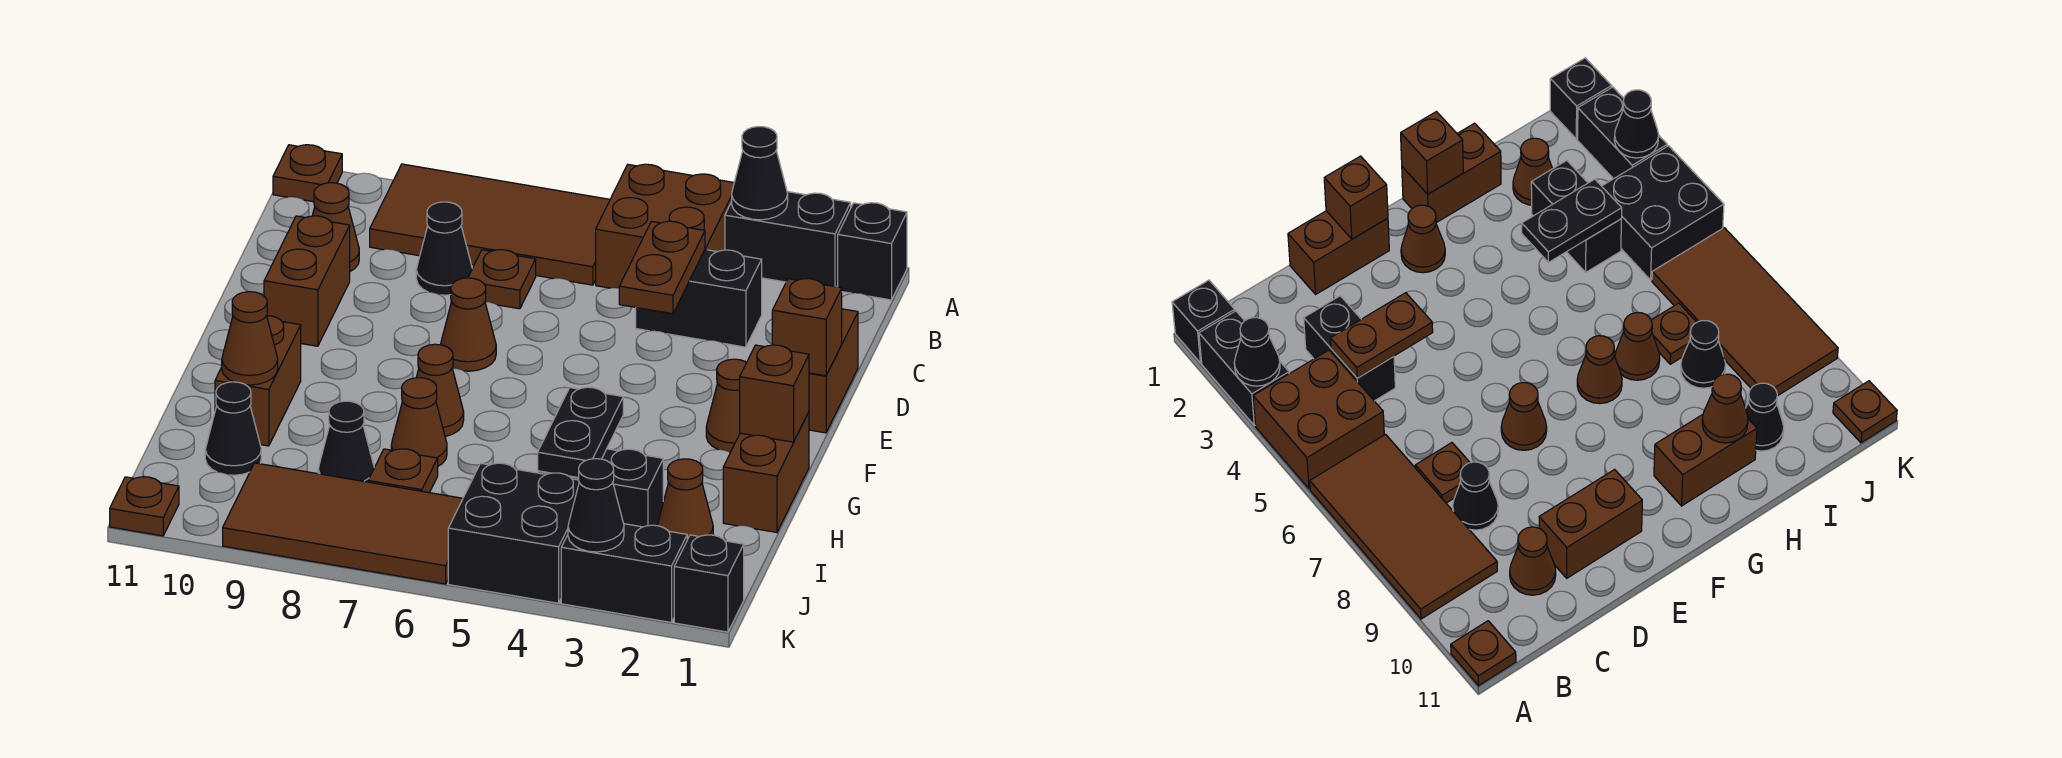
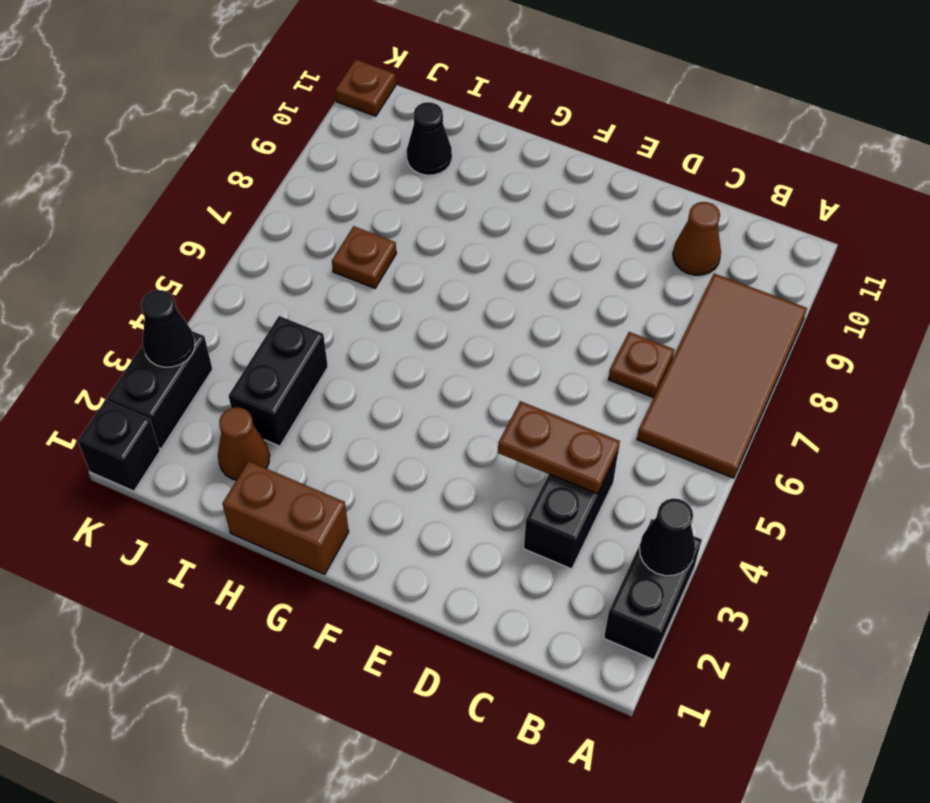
none -> black 1x1 brick [838,203,907,300]
none -> brown 2x2 brick [596,164,734,288]
none -> brown 1x1 plate [273,145,342,202]
none -> black 1x1 cone [416,202,472,295]

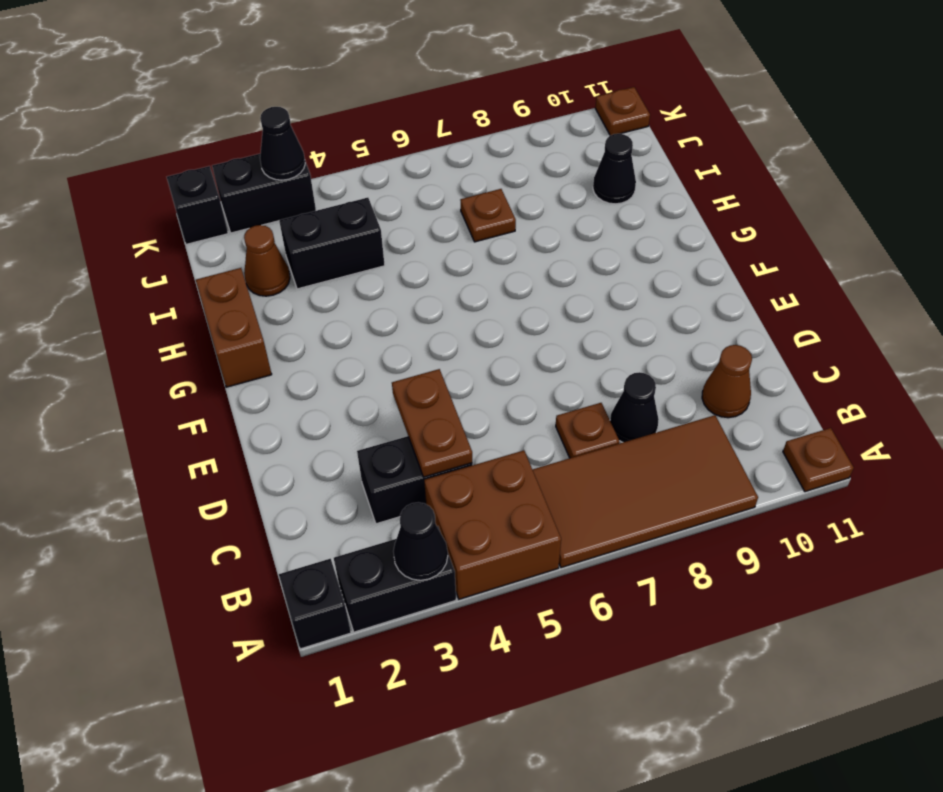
none -> brown 1x2 brick [809,309,858,433]
none -> brown 1x2 brick [264,216,350,346]
none -> brown 1x1 cone [441,278,496,371]
none -> brown 1x1 cone [706,359,747,452]

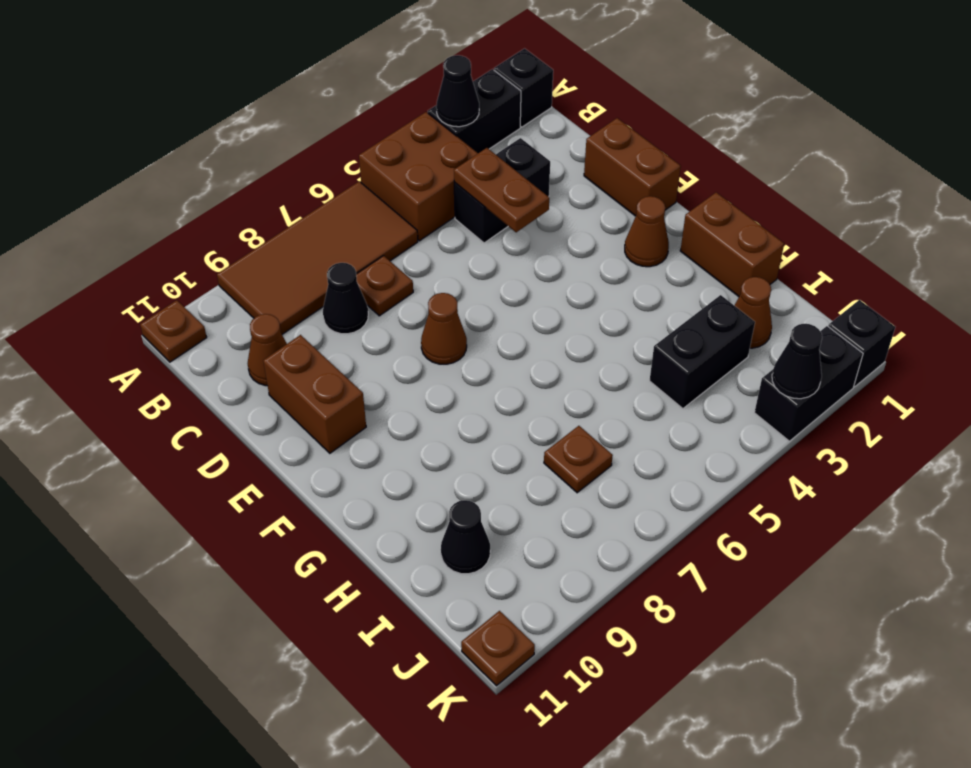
none -> brown 1x1 cone [416,344,464,437]
none -> brown 1x2 brick [215,316,301,446]
none -> brown 1x1 cone [391,378,447,466]
none -> black 1x1 cone [318,401,374,482]

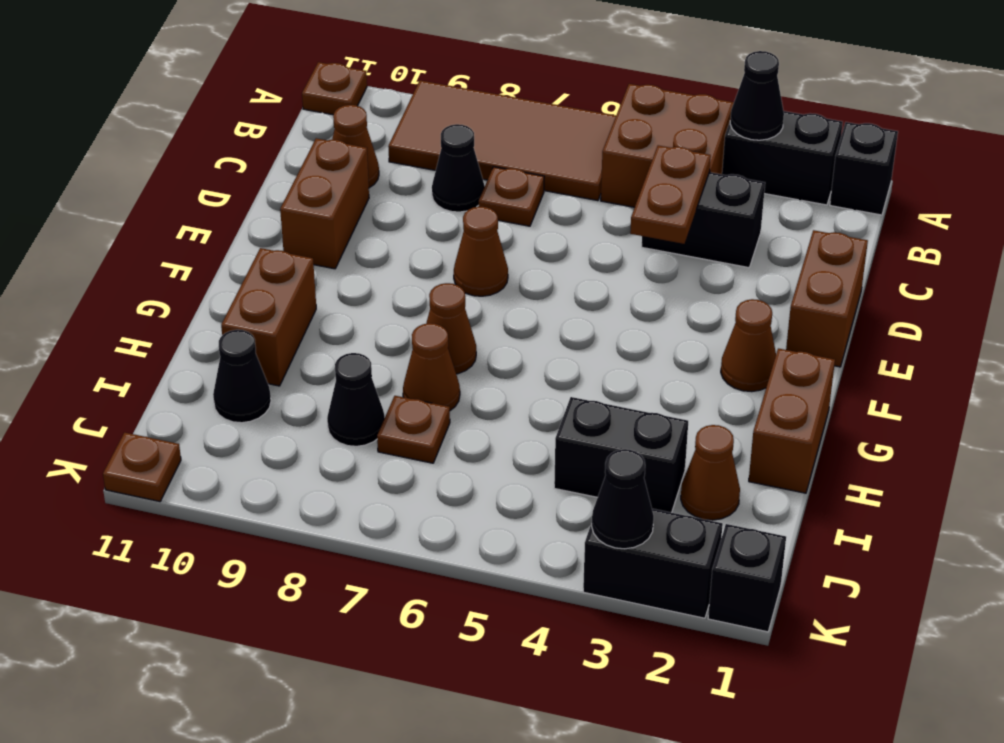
none -> black 2x2 brick [448,463,579,603]
none -> brown 2x4 tile [223,463,463,584]
none -> brown 1x1 brick [772,279,842,376]
none -> brown 1x1 brick [740,345,809,442]

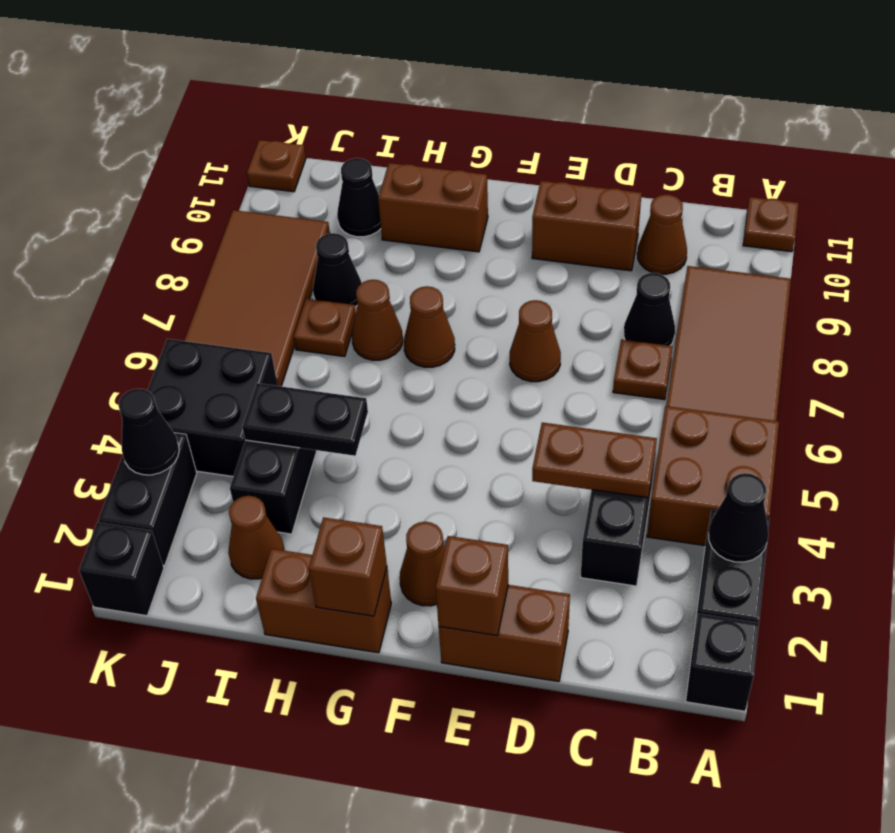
none -> brown 1x1 cone [222,292,278,385]

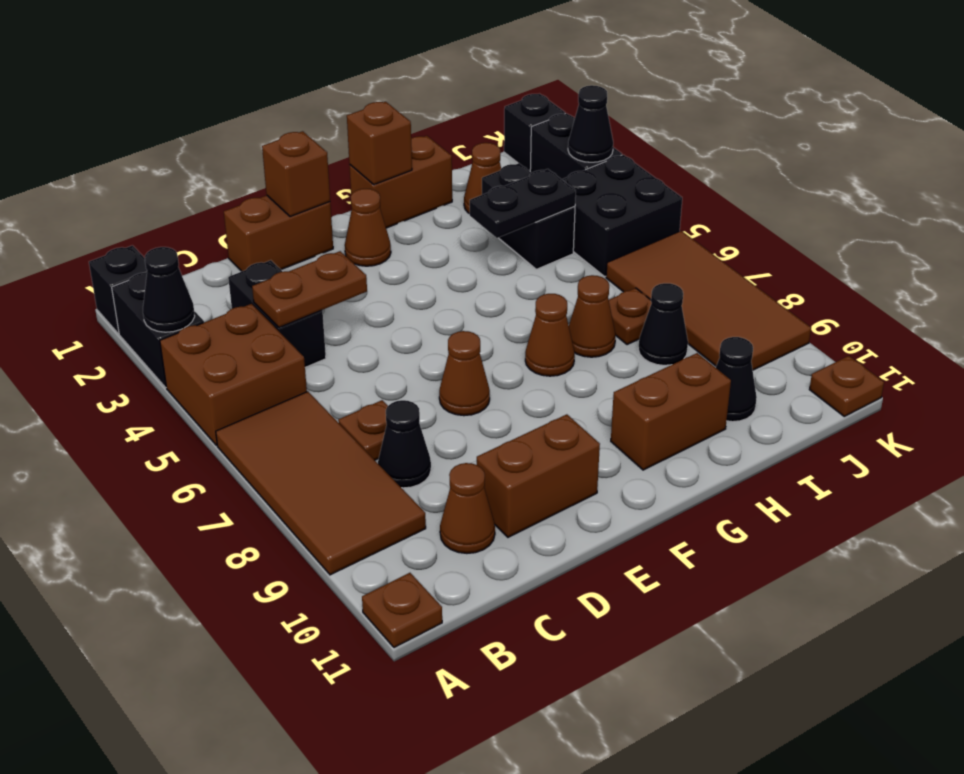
none -> brown 1x1 cone [222,292,278,385]

